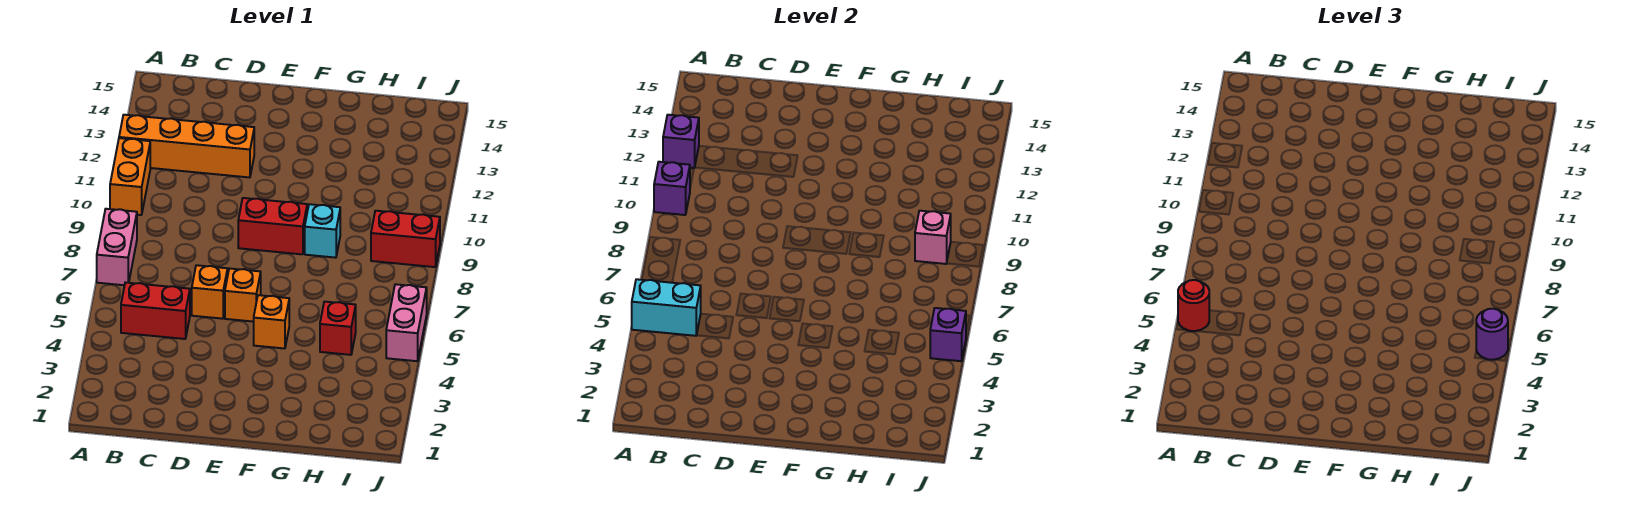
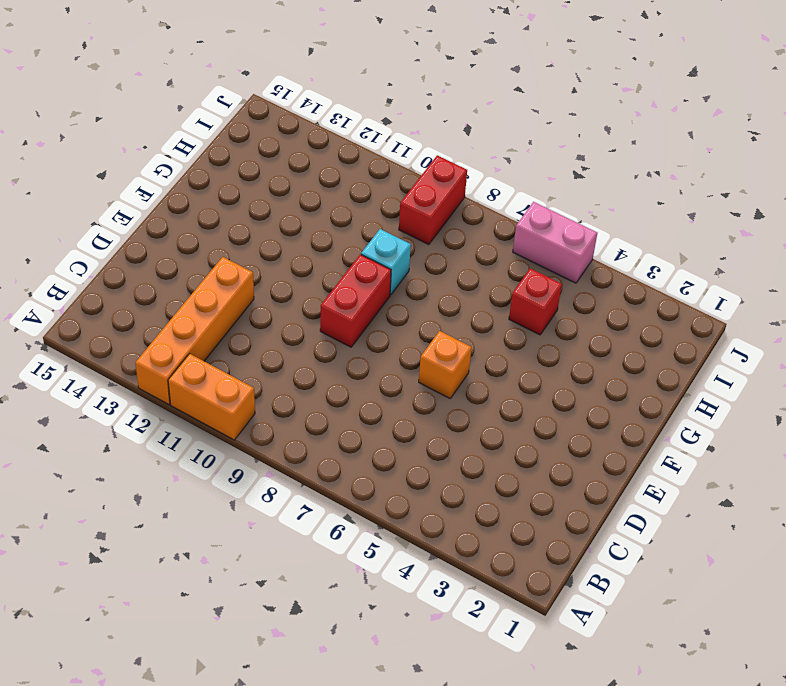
none -> pink 1x2 brick [97,209,137,285]
none -> red 1x2 brick [121,282,190,339]
none -> orange 1x1 brick [192,265,228,319]

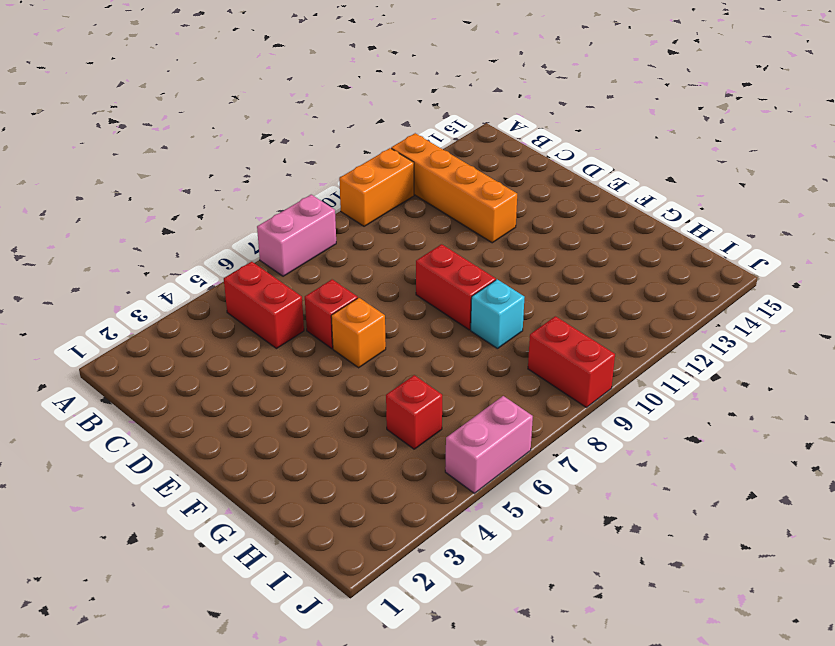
red 1x1 brick [305,279,358,348] -> orange 1x1 brick [192,265,228,319]
none -> orange 1x1 brick [254,295,289,349]
none -> cyan 1x2 brick [632,279,701,336]
none -> purple 1x1 brick [654,162,690,215]

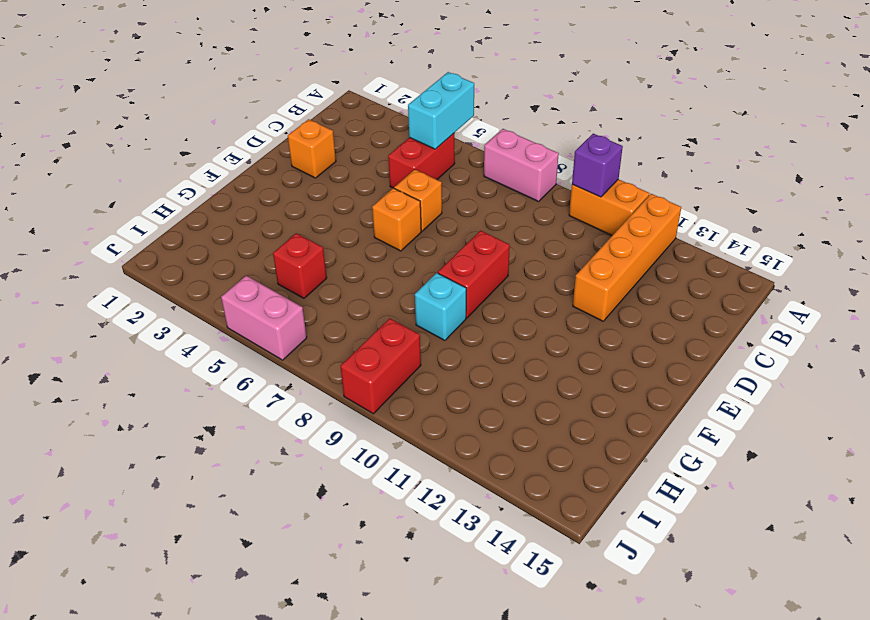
orange 1x1 brick [288,119,336,178] -> orange 1x1 brick moved to [254,295,289,349]
none -> purple 1x1 brick [663,115,699,168]
none -> pink 1x1 brick [915,211,951,264]
none -> purple 1x1 brick [930,308,966,361]

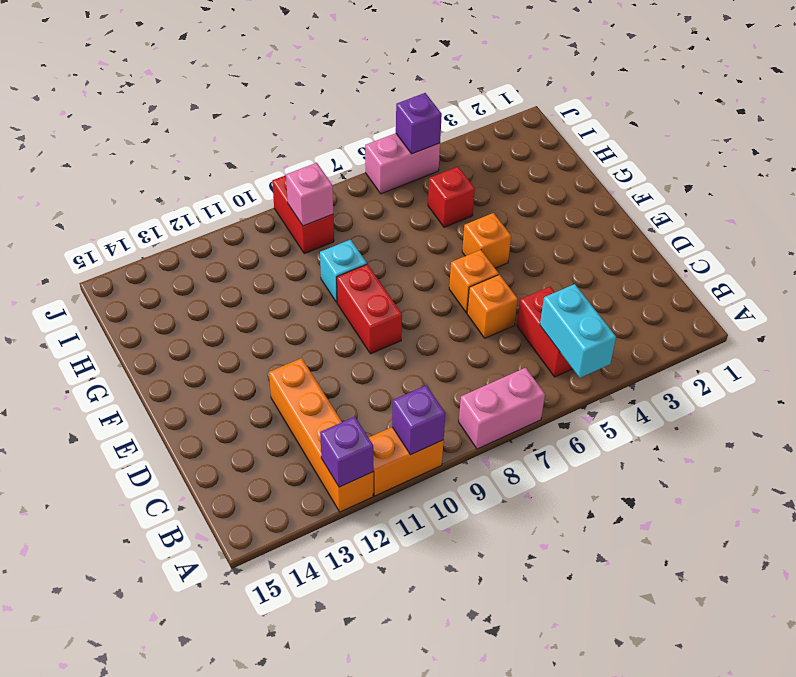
none -> red 1x1 round brick [1178,280,1209,331]
none -> purple 1x1 round brick [1476,309,1508,360]

